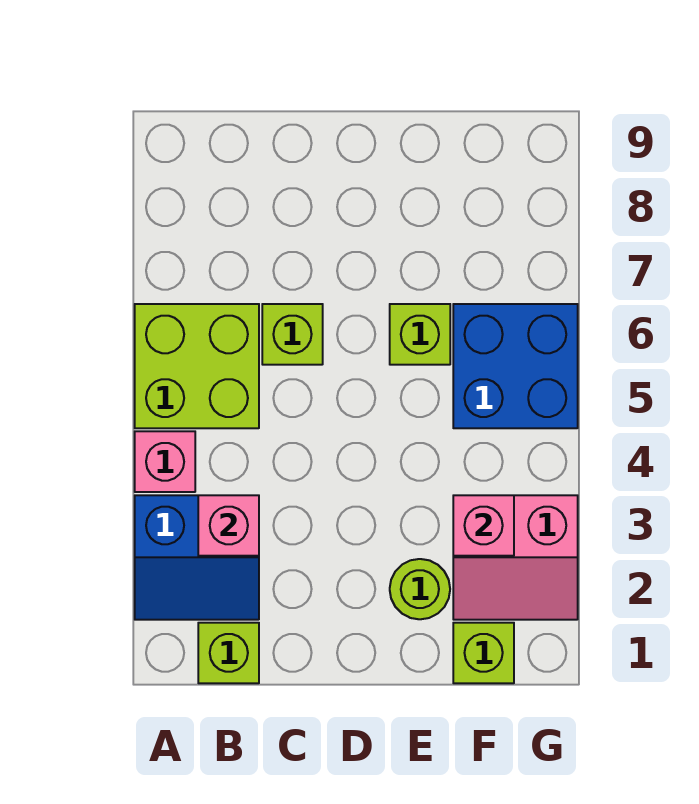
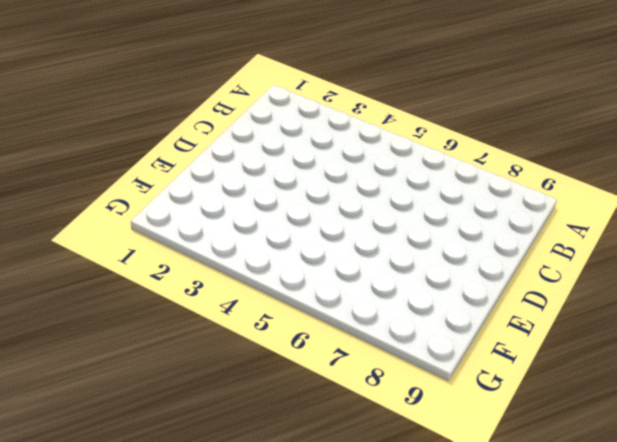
none -> blue 2x2 slope [135,495,259,620]
none -> pink 1x1 brick [135,431,195,492]
none -> lime 2x2 brick [135,304,259,428]

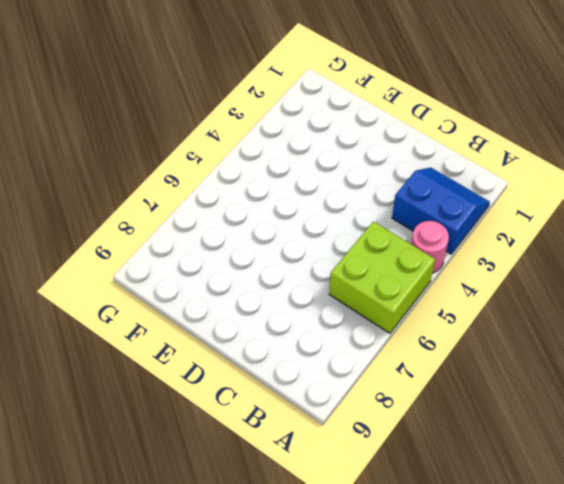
pink 1x1 round brick [411,221,449,273] -> pink 1x1 brick [135,431,195,492]
none -> lime 1x1 brick [198,623,259,683]
none -> lime 1x1 brick [262,304,323,365]
none -> lime 1x1 round brick [390,559,450,619]

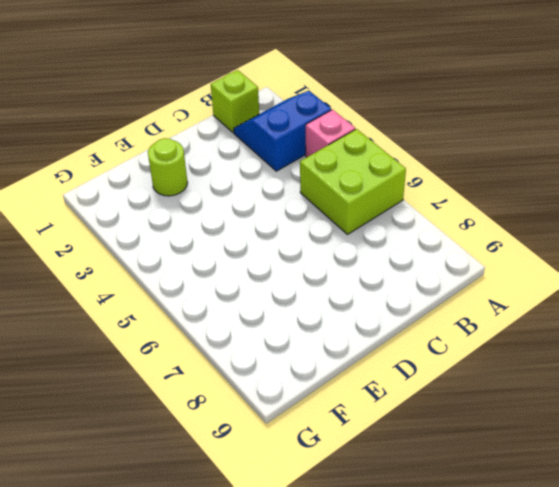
none -> lime 1x1 brick [262,304,323,365]
none -> lime 1x1 brick [390,304,450,365]
none -> lime 1x1 brick [453,623,514,683]

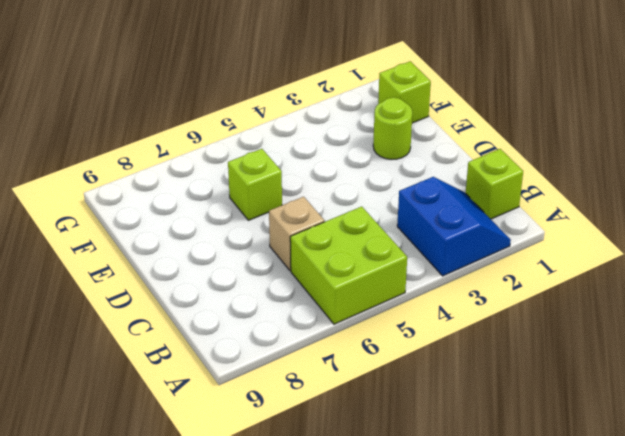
tan 1x1 brick [269,197,325,271] -> lime 1x1 brick [262,304,323,365]
none -> pink 1x1 brick [135,431,195,492]
none -> pink 2x2 slope [453,495,578,620]
none -> blue 2x2 brick [453,304,578,428]

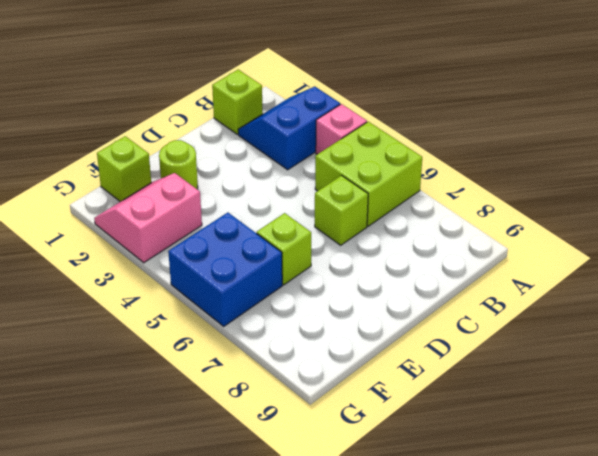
none -> pink 1x1 brick [198,495,259,556]
none -> pink 1x1 brick [453,495,514,556]

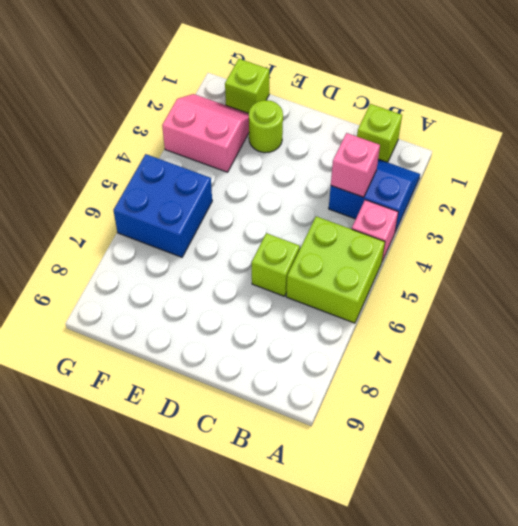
none -> lime 1x1 brick [390,304,450,365]
none -> pink 1x1 brick [453,495,514,556]

